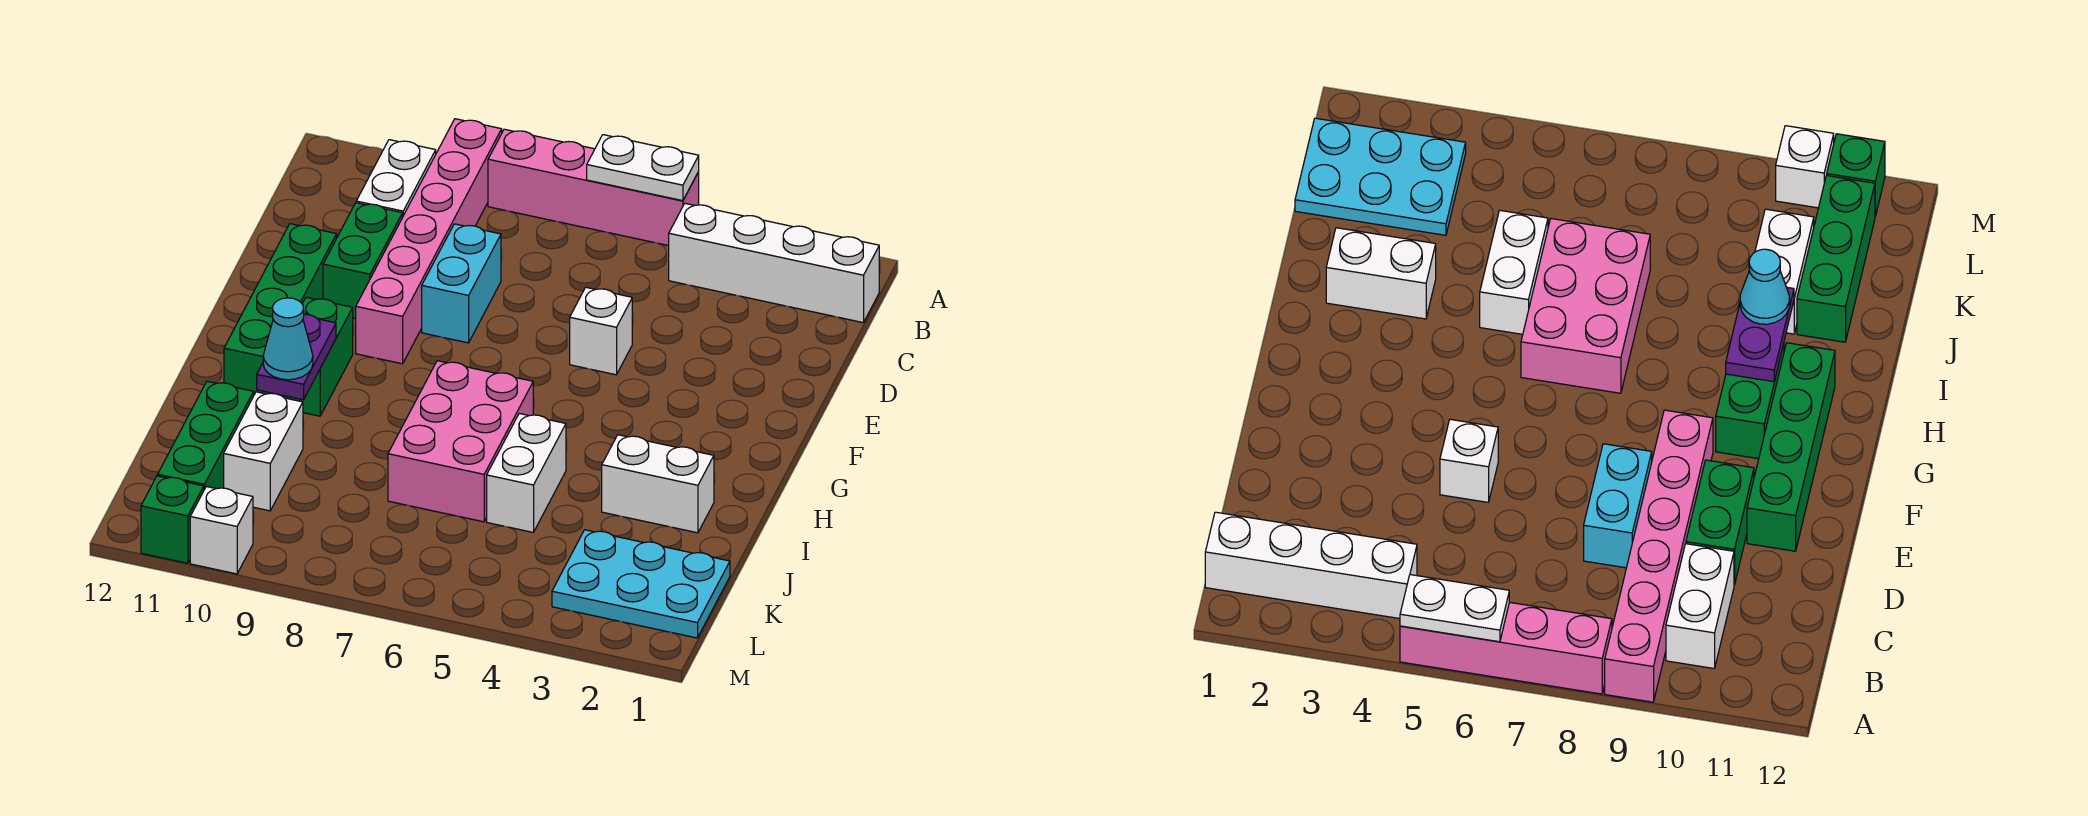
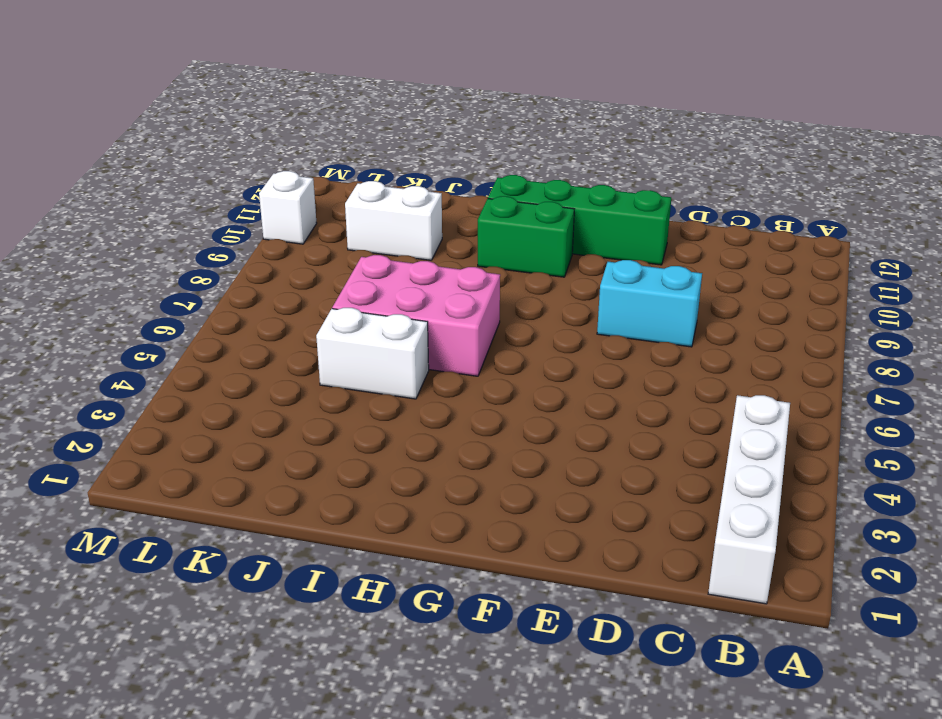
none -> pink 1x4 brick [488,129,699,246]
none -> pink 1x6 brick [356,119,502,364]
none -> white 1x2 brick [356,140,436,217]

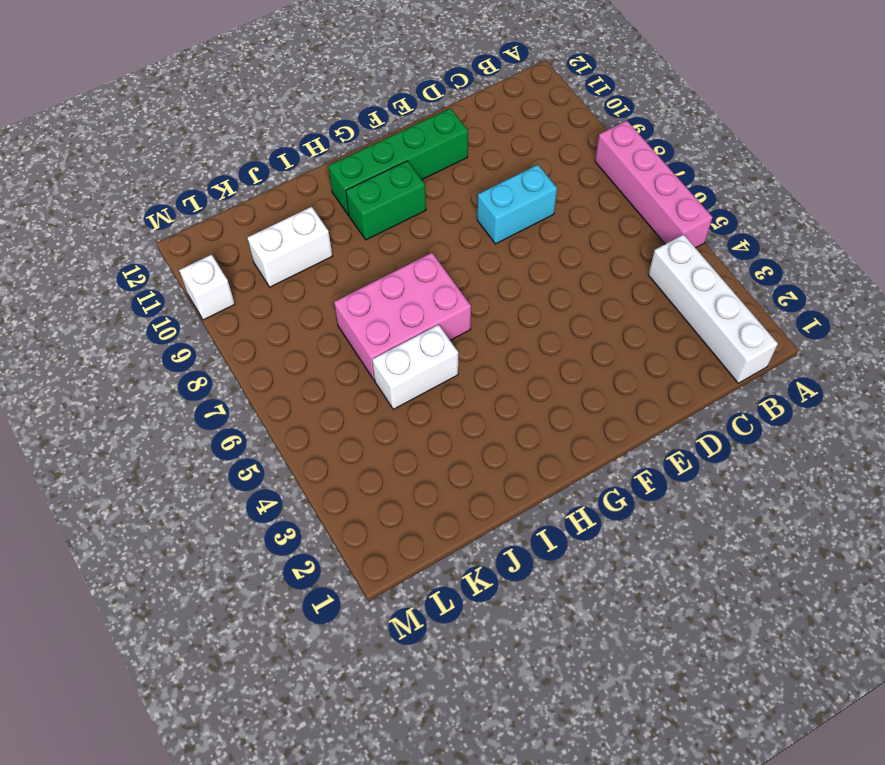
none -> pink 1x6 brick [356,119,502,364]
none -> white 1x2 brick [356,140,436,217]
none -> green 1x2 brick [323,203,402,319]

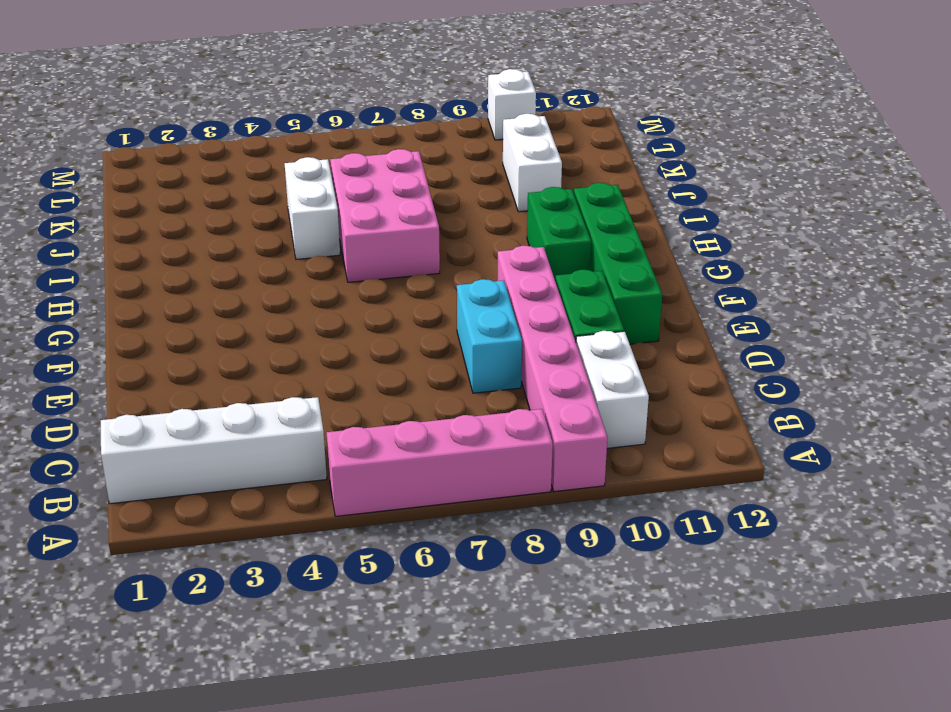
none -> white 1x1 brick [570,287,632,375]
none -> white 1x2 brick [602,435,714,533]
none -> green 1x3 brick [158,381,254,489]

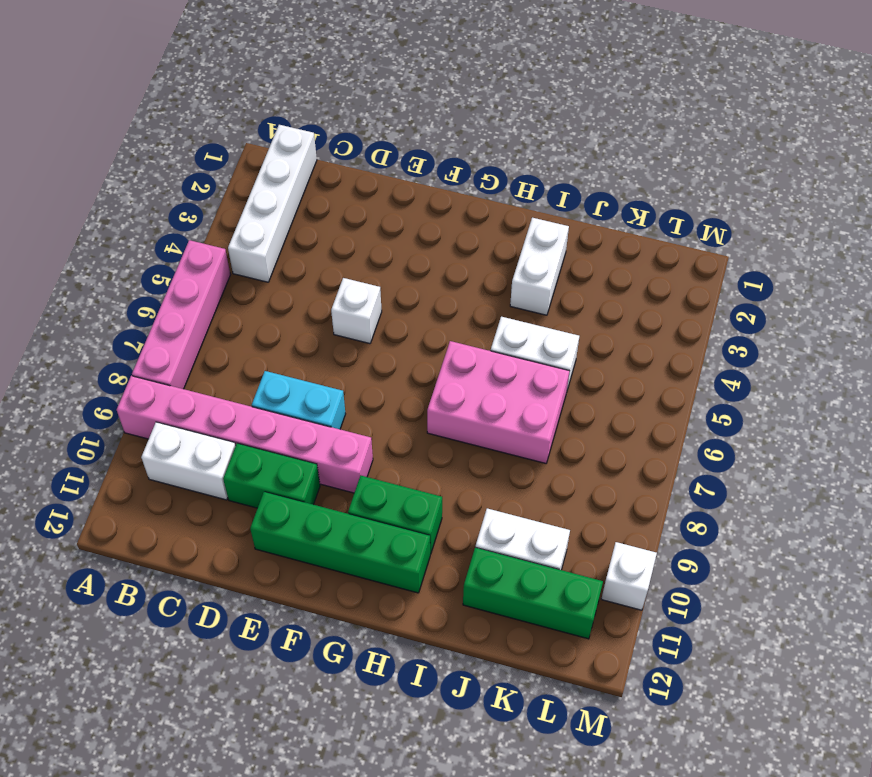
none -> cyan 2x3 plate [552,530,730,638]
none -> green 1x1 brick [141,476,204,563]
none -> white 1x2 plate [587,135,699,201]

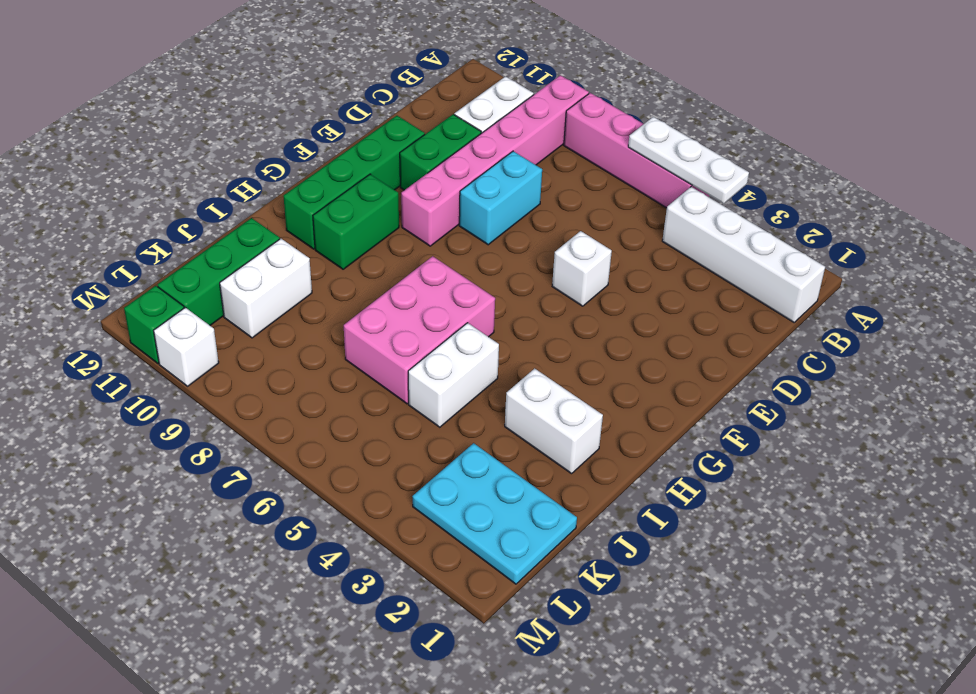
white 1x3 plate [628,117,749,204] -> white 1x2 plate [587,135,699,201]
none -> purple 1x2 plate [257,314,336,400]
none -> cyan 1x1 cone [263,298,313,380]

